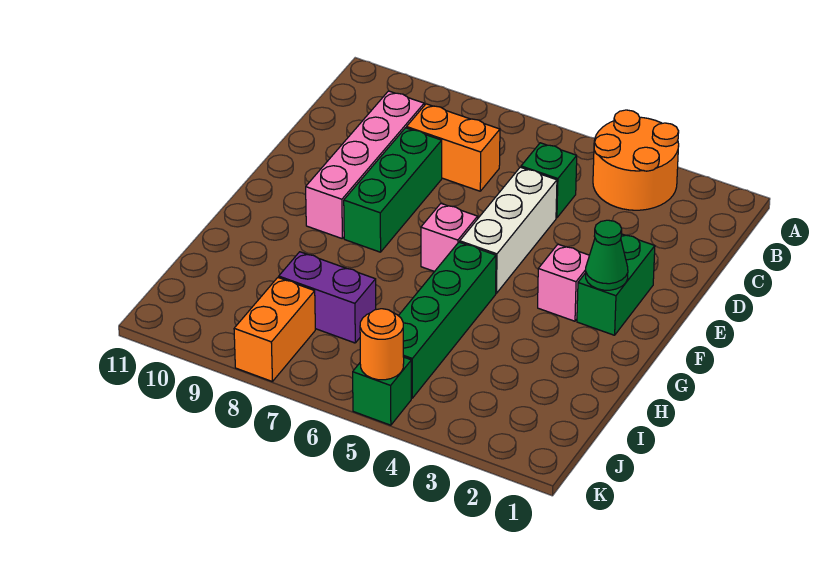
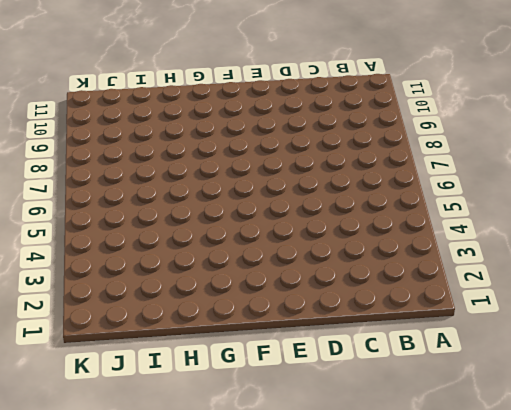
none -> orange 2x2 round brick [593,110,679,210]
none -> green 1x1 brick [521,143,577,218]
none -> orange 1x2 brick [407,104,500,191]

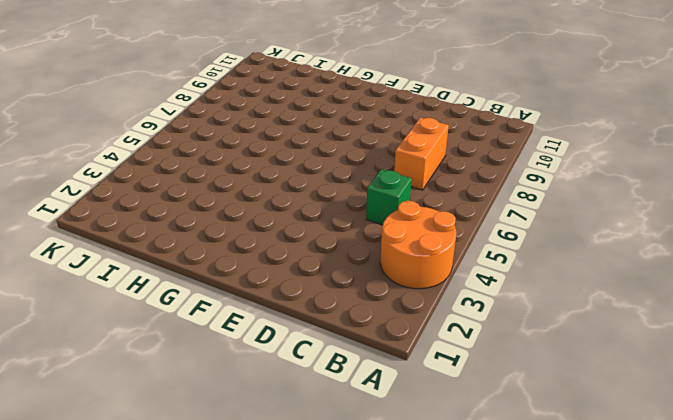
none -> pink 1x4 brick [306,91,424,238]
none -> white 1x3 brick [460,167,557,293]
none -> green 1x3 brick [344,128,442,252]

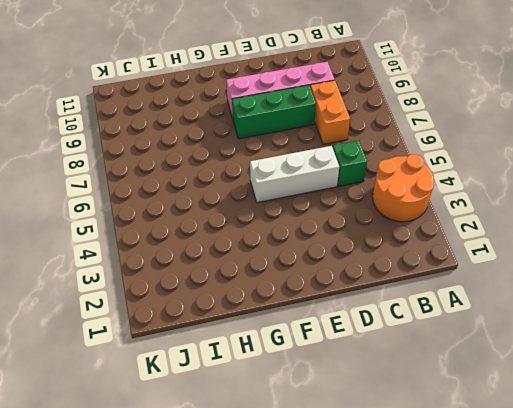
none -> green 1x2 brick [577,234,655,335]
none -> pink 1x1 brick [538,244,589,321]
none -> pink 1x1 brick [421,204,478,272]

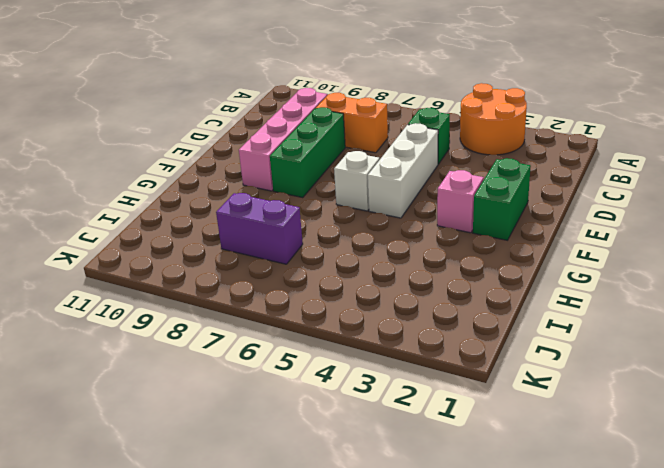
white 1x1 brick [334,151,380,211] -> pink 1x1 brick [421,204,478,272]
none -> green 1x4 brick [399,242,496,398]
none -> orange 1x2 brick [234,277,315,381]
none -> green 1x1 brick [353,357,411,425]

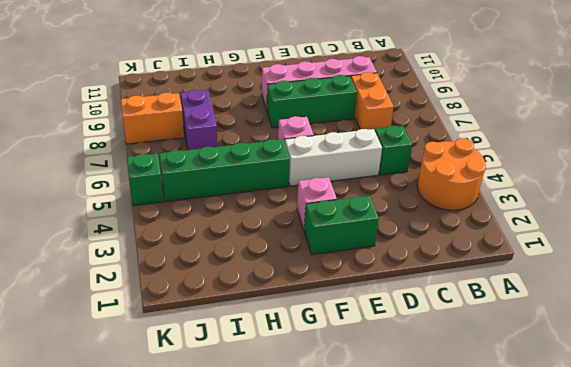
none -> green 1x1 cone [586,220,628,290]
none -> orange 1x1 round brick [360,309,404,380]

